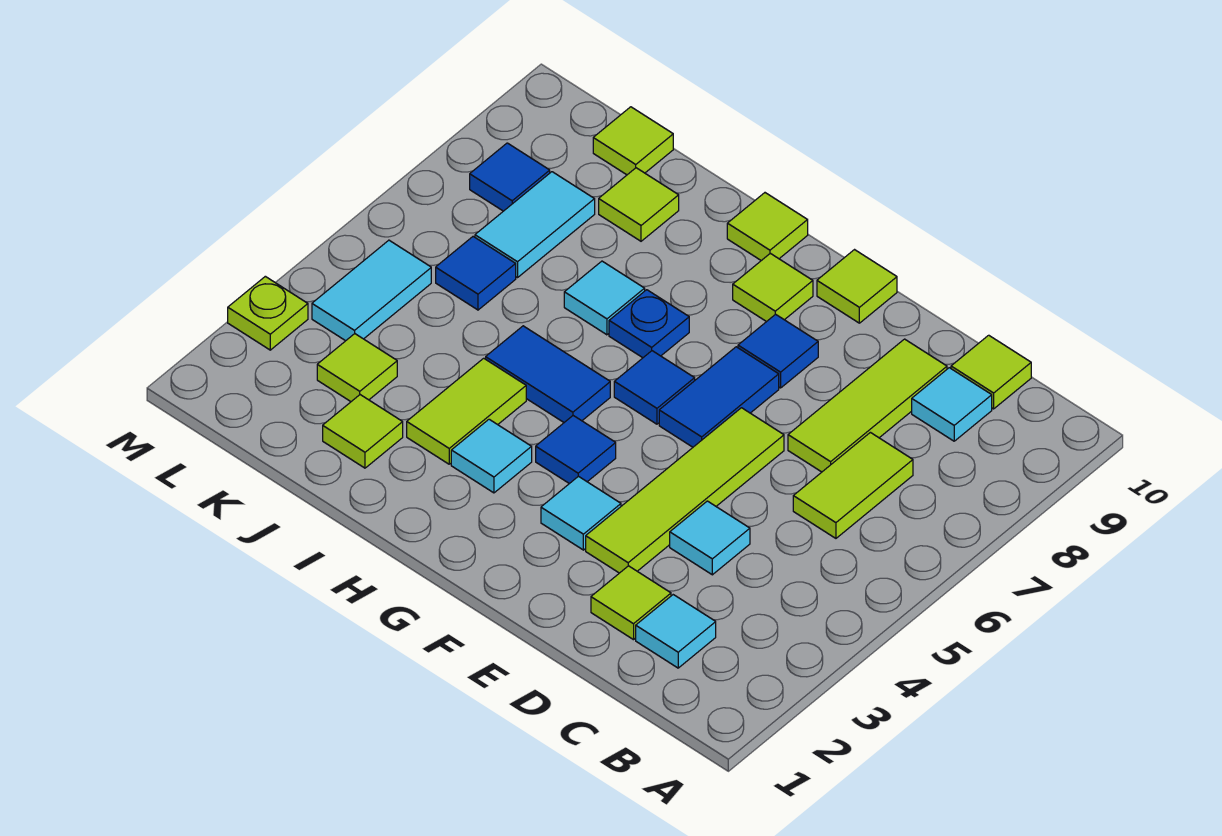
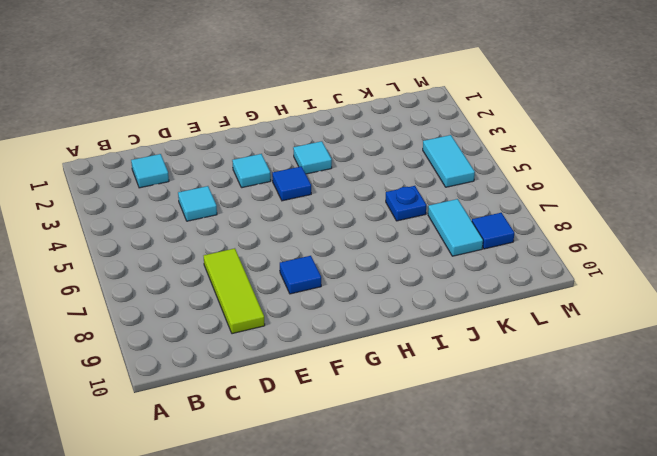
blue 1x1 plate [386,186,426,221] -> blue 1x1 plate moved to [609,290,689,358]
none -> lime 1x2 tile [793,432,913,538]
none -> cyan 1x1 tile [912,368,992,441]
none -> lime 1x1 tile [951,335,1031,409]
none -> lime 1x1 tile [591,566,671,640]

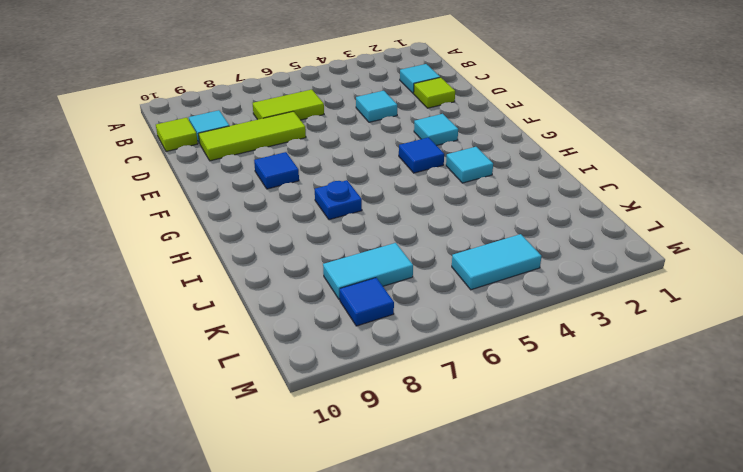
none -> lime 1x4 tile [586,408,784,573]
none -> blue 1x2 tile [659,347,779,447]
none -> lime 1x1 tile [817,250,897,323]
none -> blue 1x1 tile [614,351,695,424]

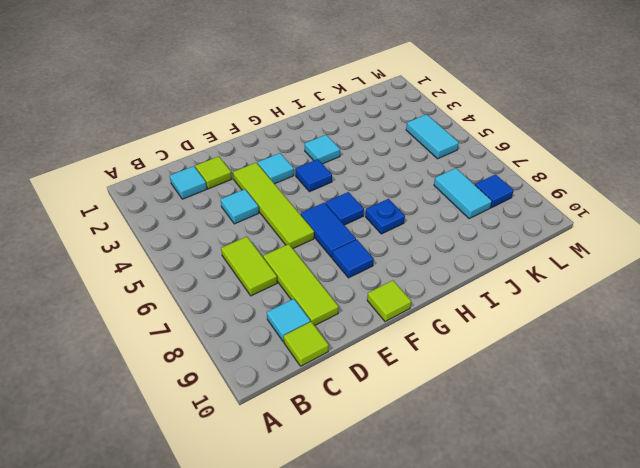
none -> lime 1x1 tile [733,253,813,322]
none -> blue 1x2 tile [486,326,610,422]
none -> lime 1x1 tile [727,193,808,261]
none -> lime 1x2 tile [407,358,526,464]

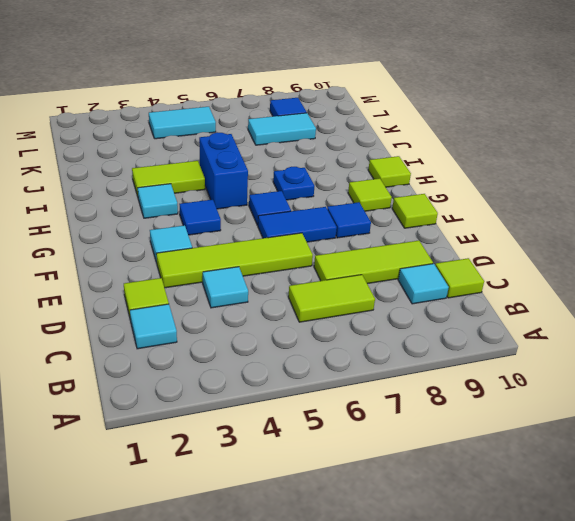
blue 1x2 brick [199,132,248,209] -> blue 1x2 tile [486,326,610,422]
none -> cyan 1x1 tile [564,261,645,335]
none -> lime 1x1 tile [323,395,403,468]
none -> lime 1x1 tile [599,168,679,241]
none -> lime 1x1 tile [317,334,397,401]

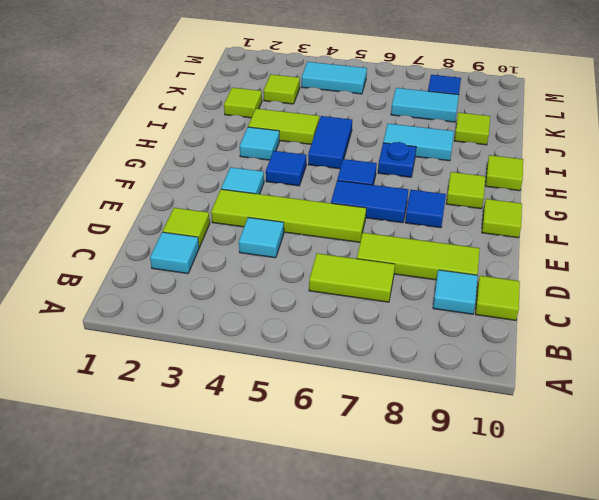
cyan 1x2 tile [383,124,454,161] -> cyan 1x1 tile [564,261,645,335]
none -> blue 1x1 tile [436,237,516,310]
none -> lime 1x1 tile [593,107,673,175]
none -> lime 1x1 plate [228,276,308,350]

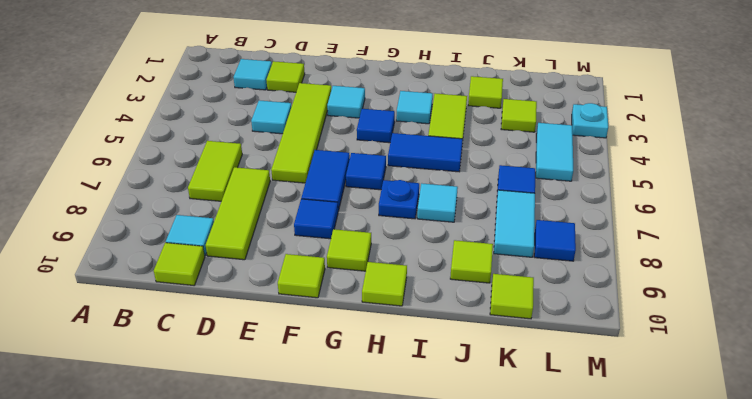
cyan 1x1 plate [572,103,608,138] -> lime 1x1 plate [228,276,308,350]

